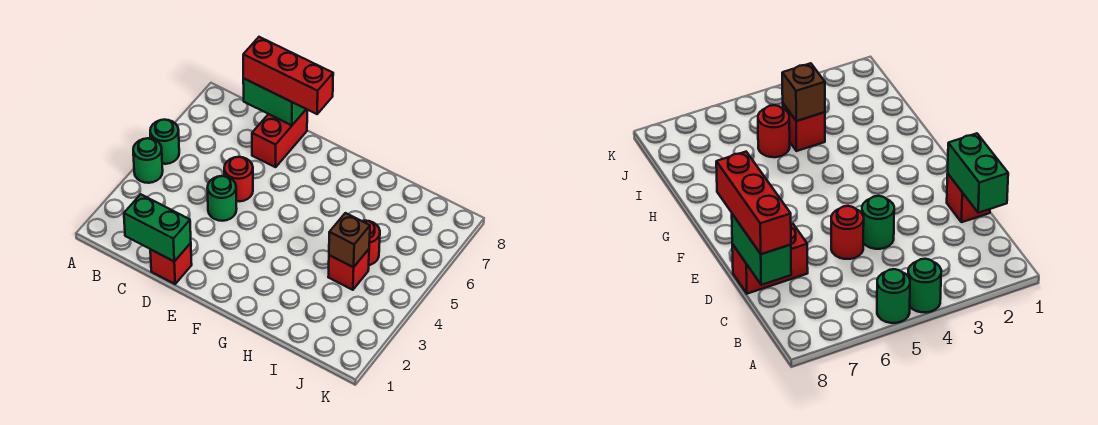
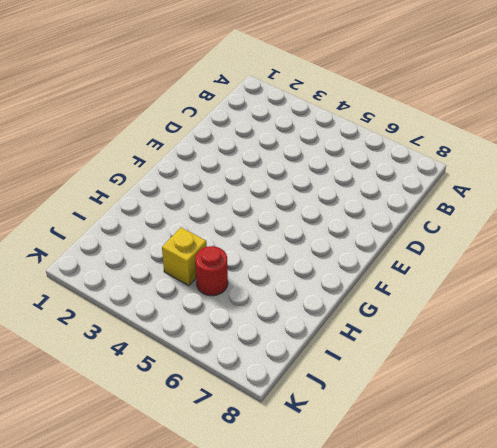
yellow 1x1 brick [162,227,207,286] -> red 1x1 brick [328,249,369,290]
none -> green 1x1 round brick [133,138,163,183]
none -> green 1x1 round brick [150,120,179,164]
none -> red 1x1 brick [150,243,192,284]

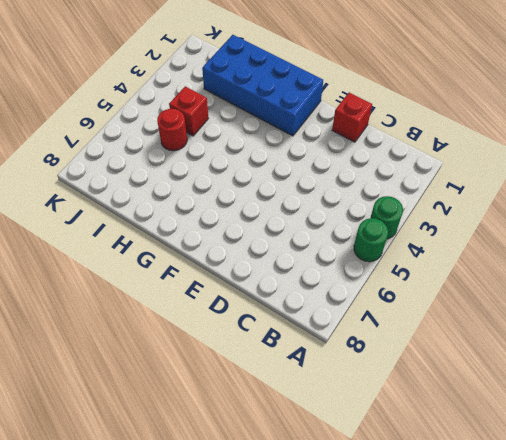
blue 2x4 brick [202,35,323,136] -> none
none -> green 1x1 round brick [207,176,237,221]
none -> red 1x1 round brick [224,157,253,201]
none -> red 1x2 brick [252,109,307,167]

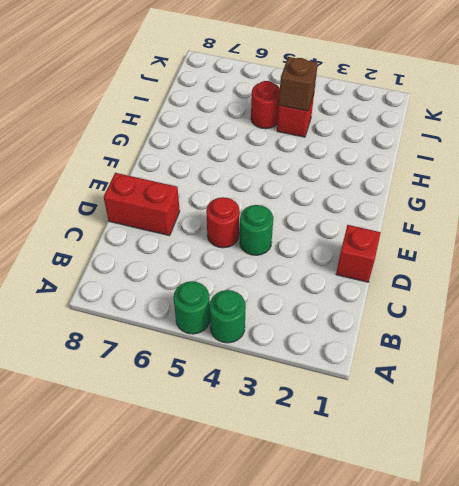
none -> green 1x2 brick [124,194,191,261]
none -> green 1x2 brick [243,78,306,125]
none -> red 1x3 brick [243,37,333,114]

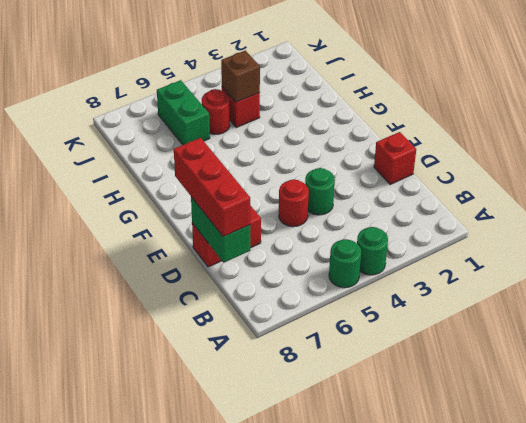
green 1x2 brick [157,80,210,145] -> green 1x2 brick moved to [124,194,191,261]

